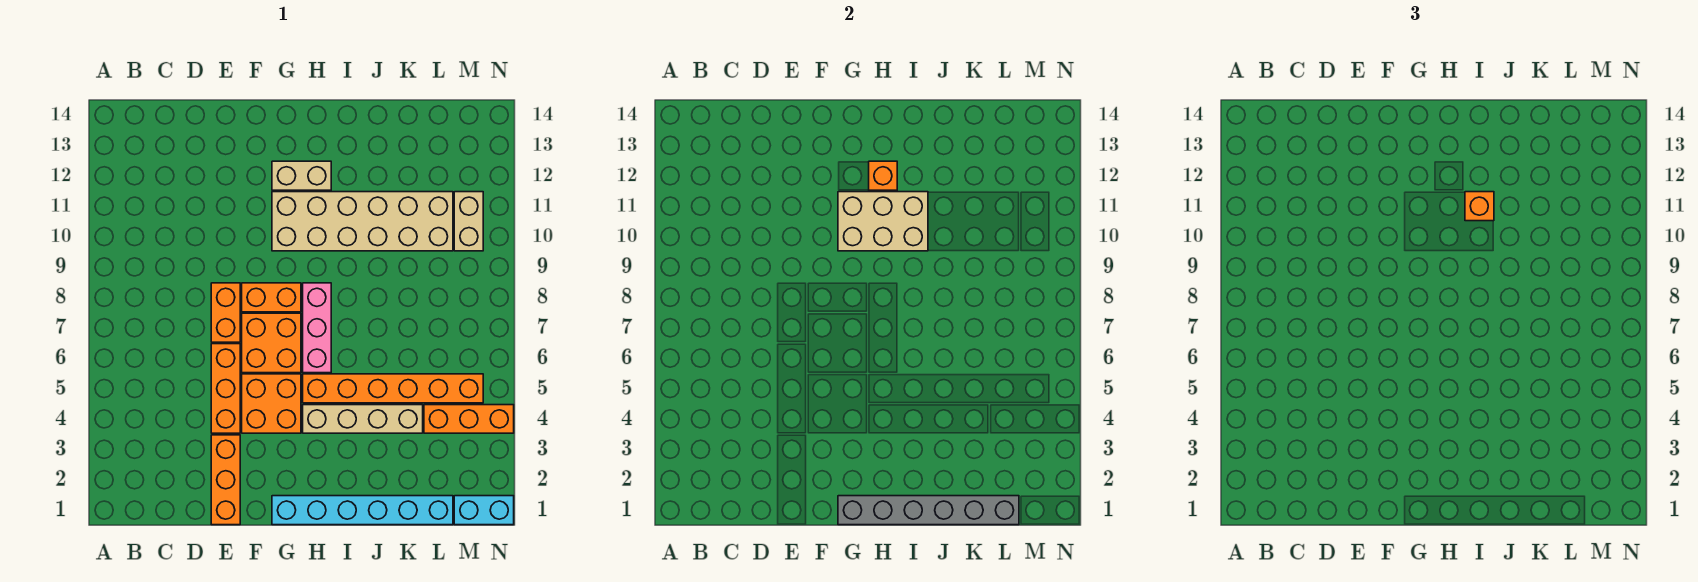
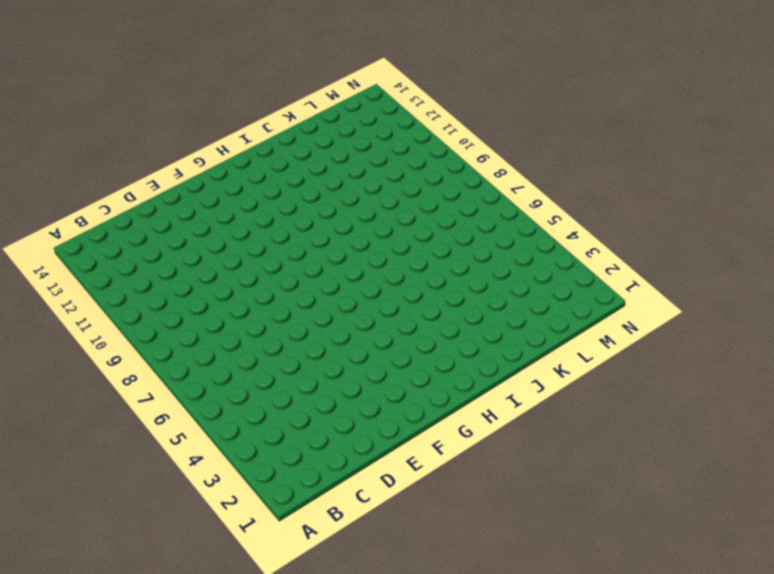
none -> orange 1x3 brick [211,435,240,525]
none -> orange 1x3 brick [211,344,240,433]
none -> orange 1x2 brick [211,283,240,342]

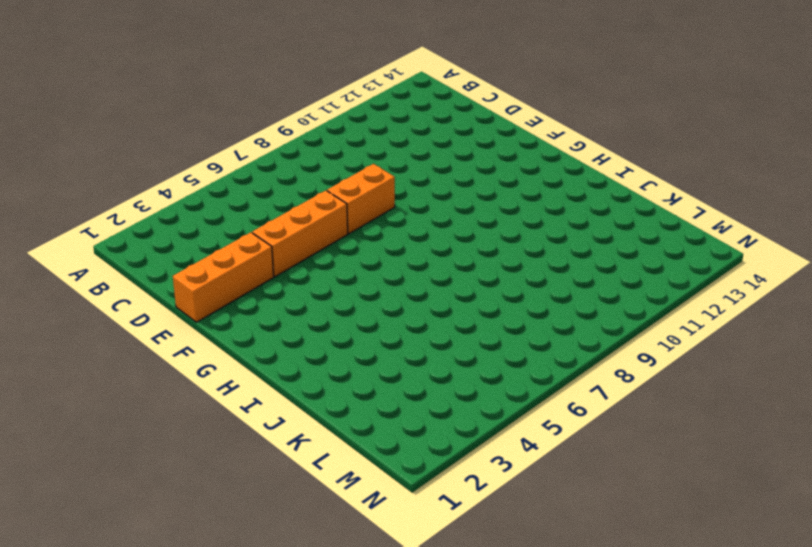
none -> orange 2x2 brick [242,374,301,433]
none -> orange 2x2 brick [242,313,301,373]
none -> orange 1x2 brick [242,283,301,312]

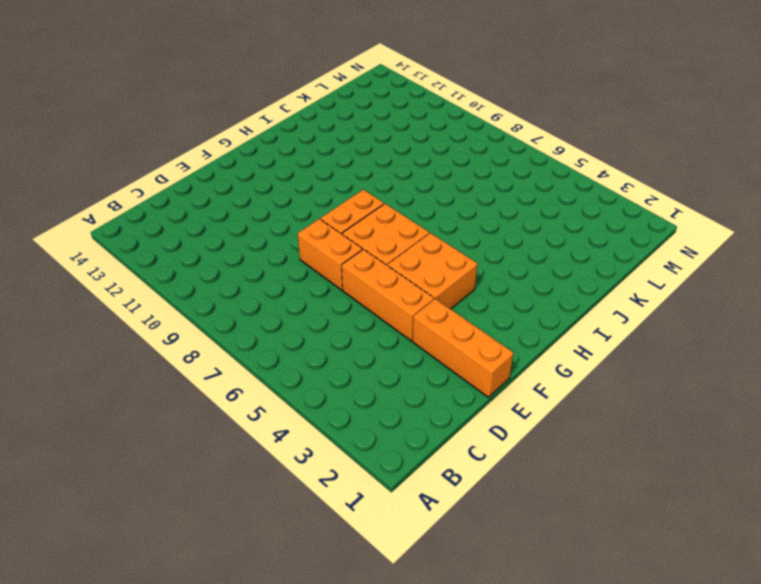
none -> cyan 1x6 brick [272,496,453,525]
none -> tan 2x6 brick [272,192,453,251]
none -> tan 1x2 brick [272,161,331,190]

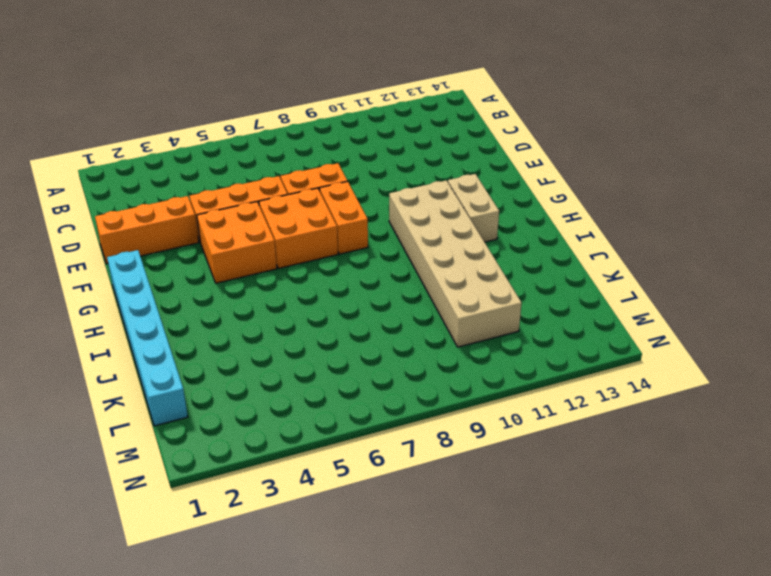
none -> tan 1x4 brick [303,405,423,433]
none -> orange 1x6 brick [303,374,483,403]
none -> pink 1x3 brick [303,283,331,373]

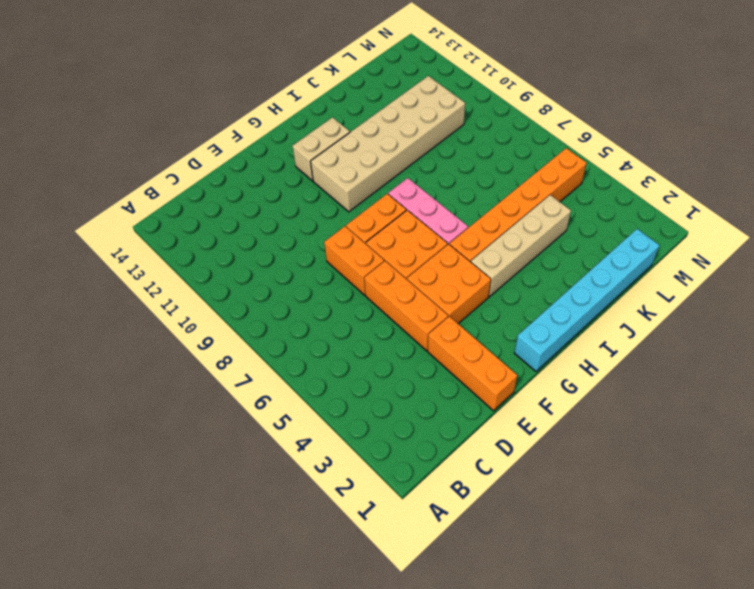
none -> orange 1x3 brick [424,405,514,433]
none -> cyan 1x2 brick [454,496,514,525]
none -> tan 1x2 brick [454,192,483,251]

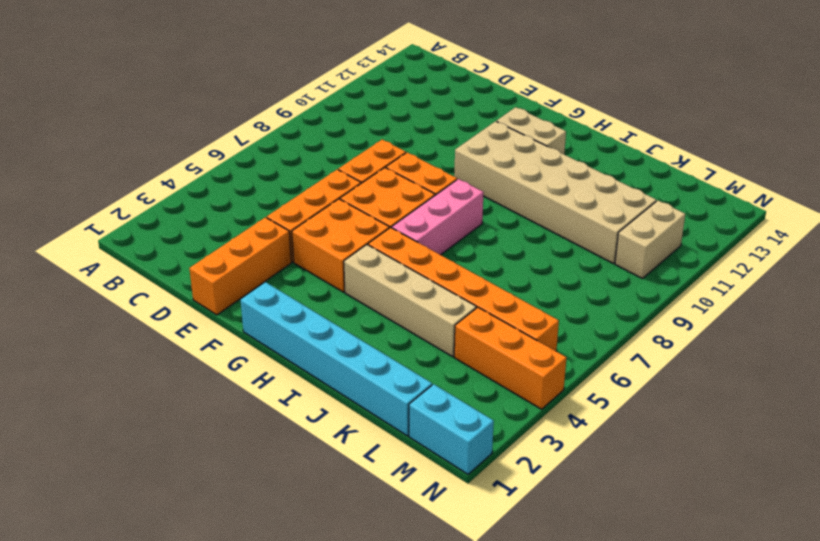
none -> grey 1x6 brick [838,496,1019,525]
none -> tan 2x3 brick [838,192,928,251]
none -> orange 1x1 brick [869,161,897,190]

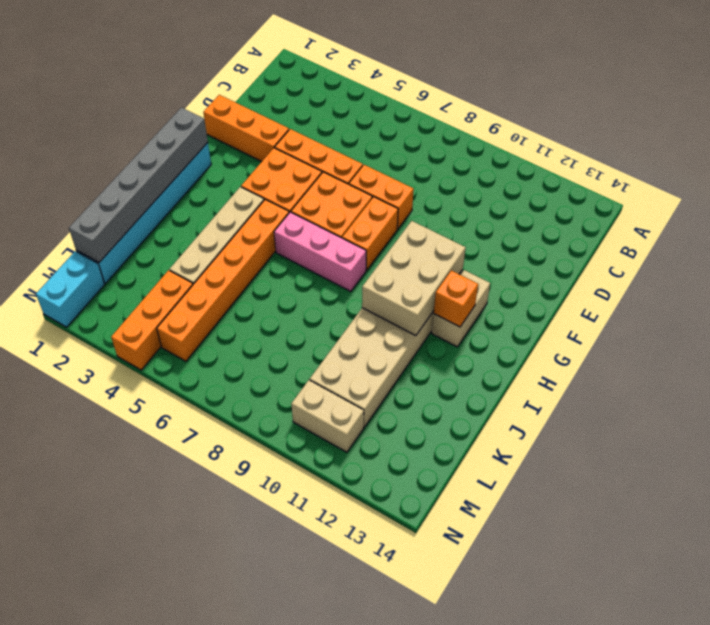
none -> orange 1x1 brick [1465,192,1494,221]

